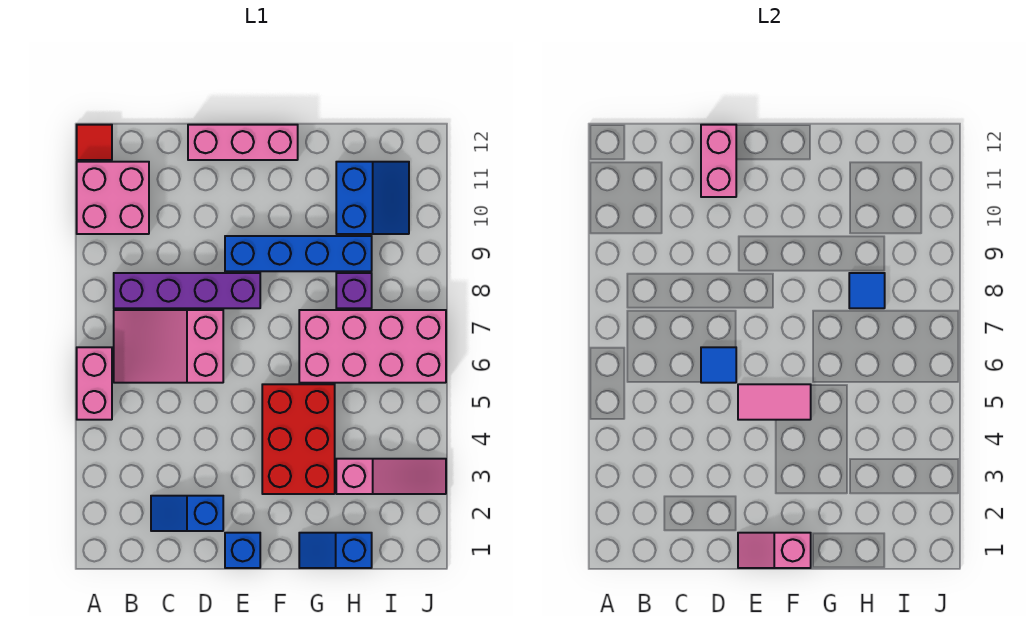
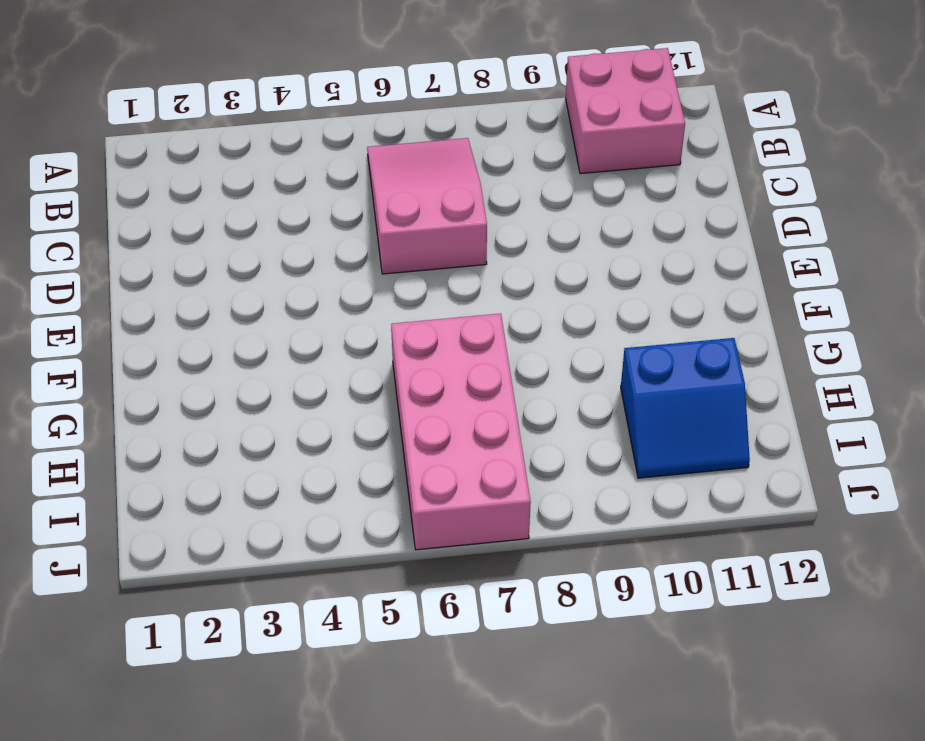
none -> pink 1x2 brick [77,347,112,420]
none -> red 1x1 tile [77,125,112,160]
none -> purple 1x4 brick [114,273,260,308]

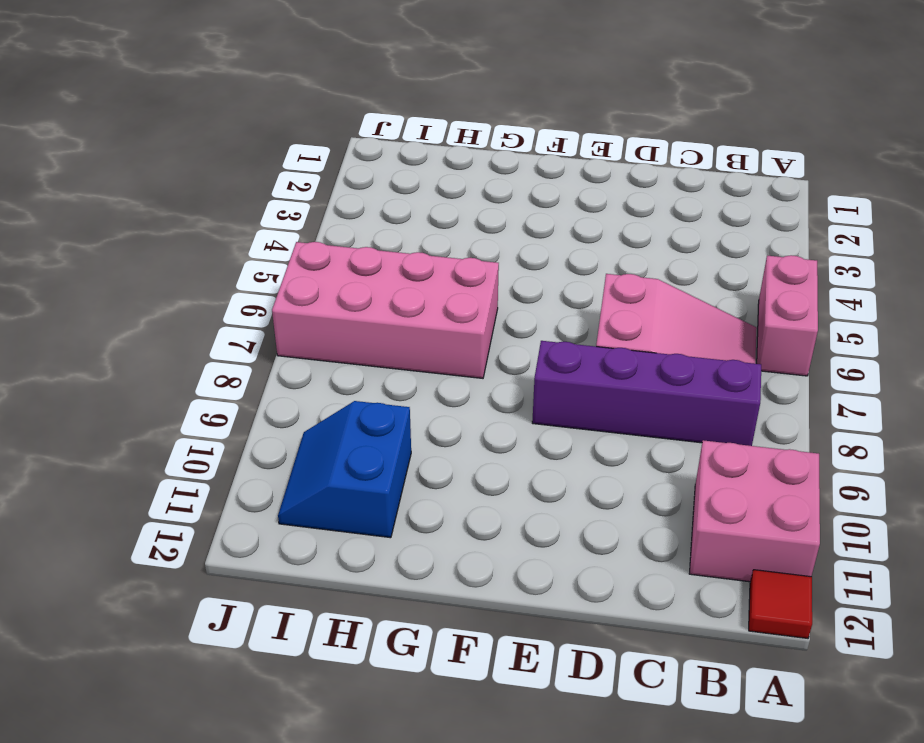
none -> blue 1x2 slope [151,496,223,531]
none -> pink 1x3 brick [188,125,298,160]
none -> blue 1x1 brick [225,533,260,568]

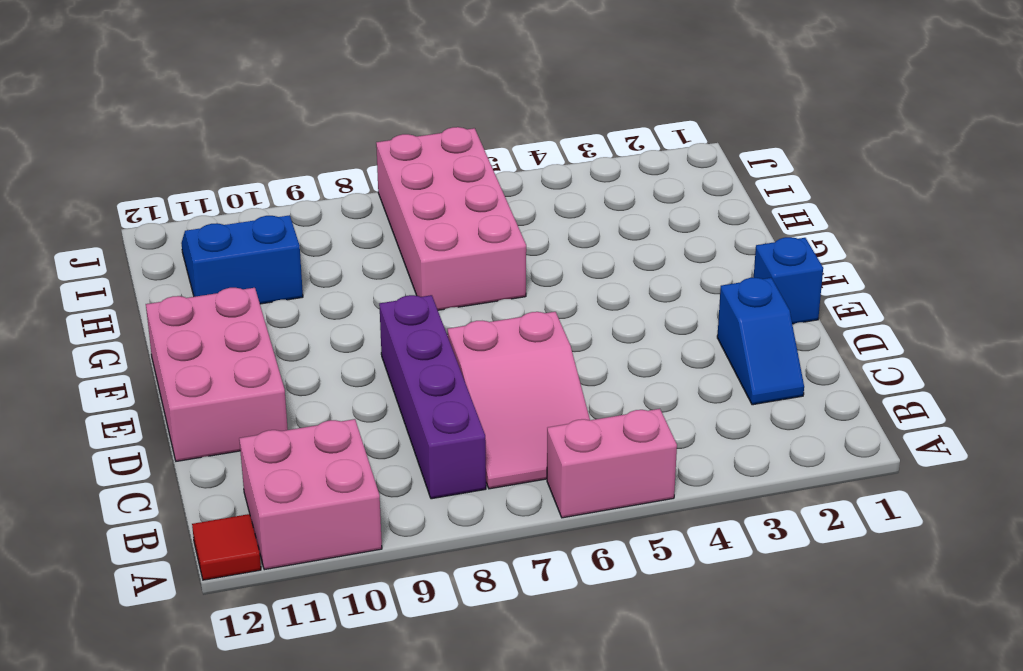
pink 2x3 brick [146,288,288,461] -> pink 1x3 brick [188,125,298,160]
none -> blue 1x4 brick [225,236,372,271]
none -> red 2x3 brick [262,384,335,494]
none -> blue 1x2 slope [299,533,372,568]

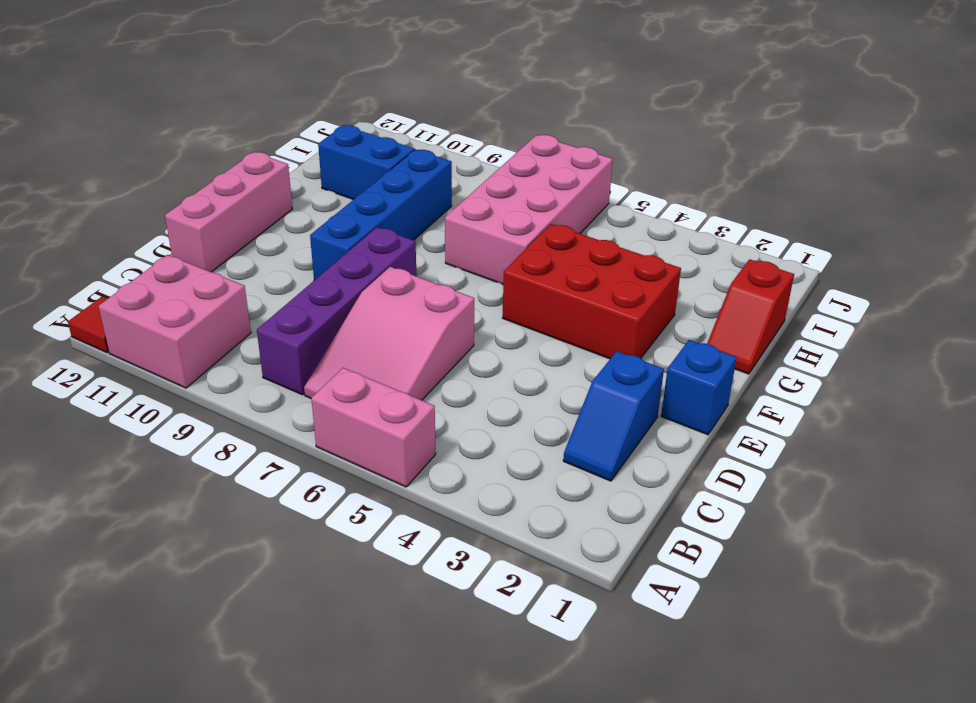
red 1x2 slope [707,259,794,374] -> blue 1x2 slope [299,533,372,568]
none -> pink 1x3 slope [336,459,446,494]
none -> purple 1x1 brick [336,273,372,308]
none -> blue 1x1 tile [701,347,736,383]

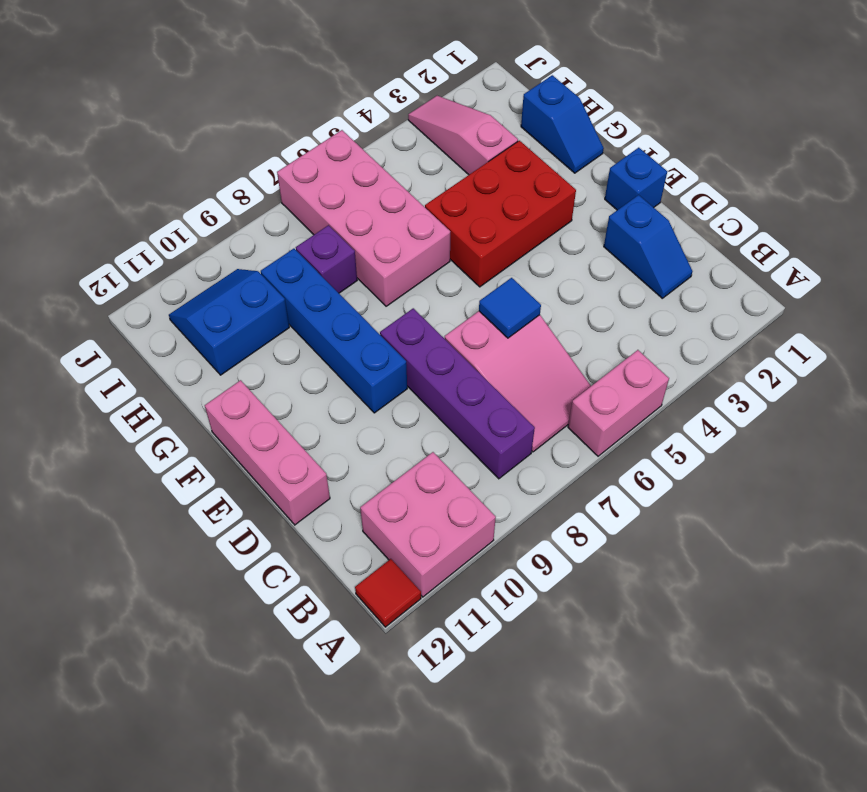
none -> pink 1x2 brick [701,125,736,197]
none -> pink 1x2 slope [738,533,811,568]
none -> pink 1x2 tile [738,384,811,420]

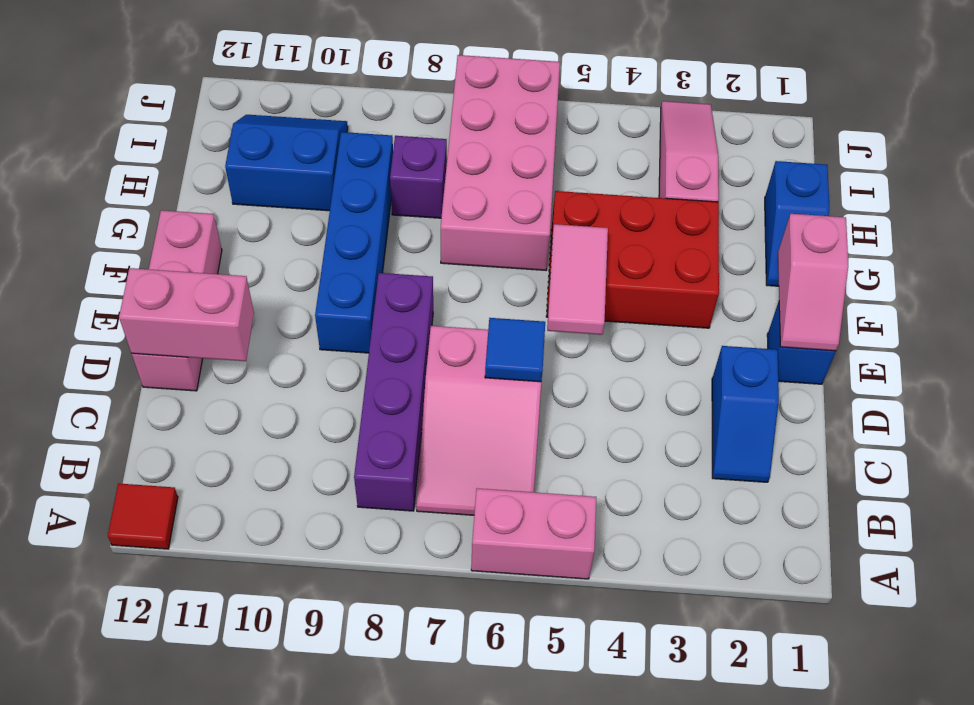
none -> pink 2x2 brick [77,162,149,234]
none -> blue 1x1 tile [849,273,885,308]

